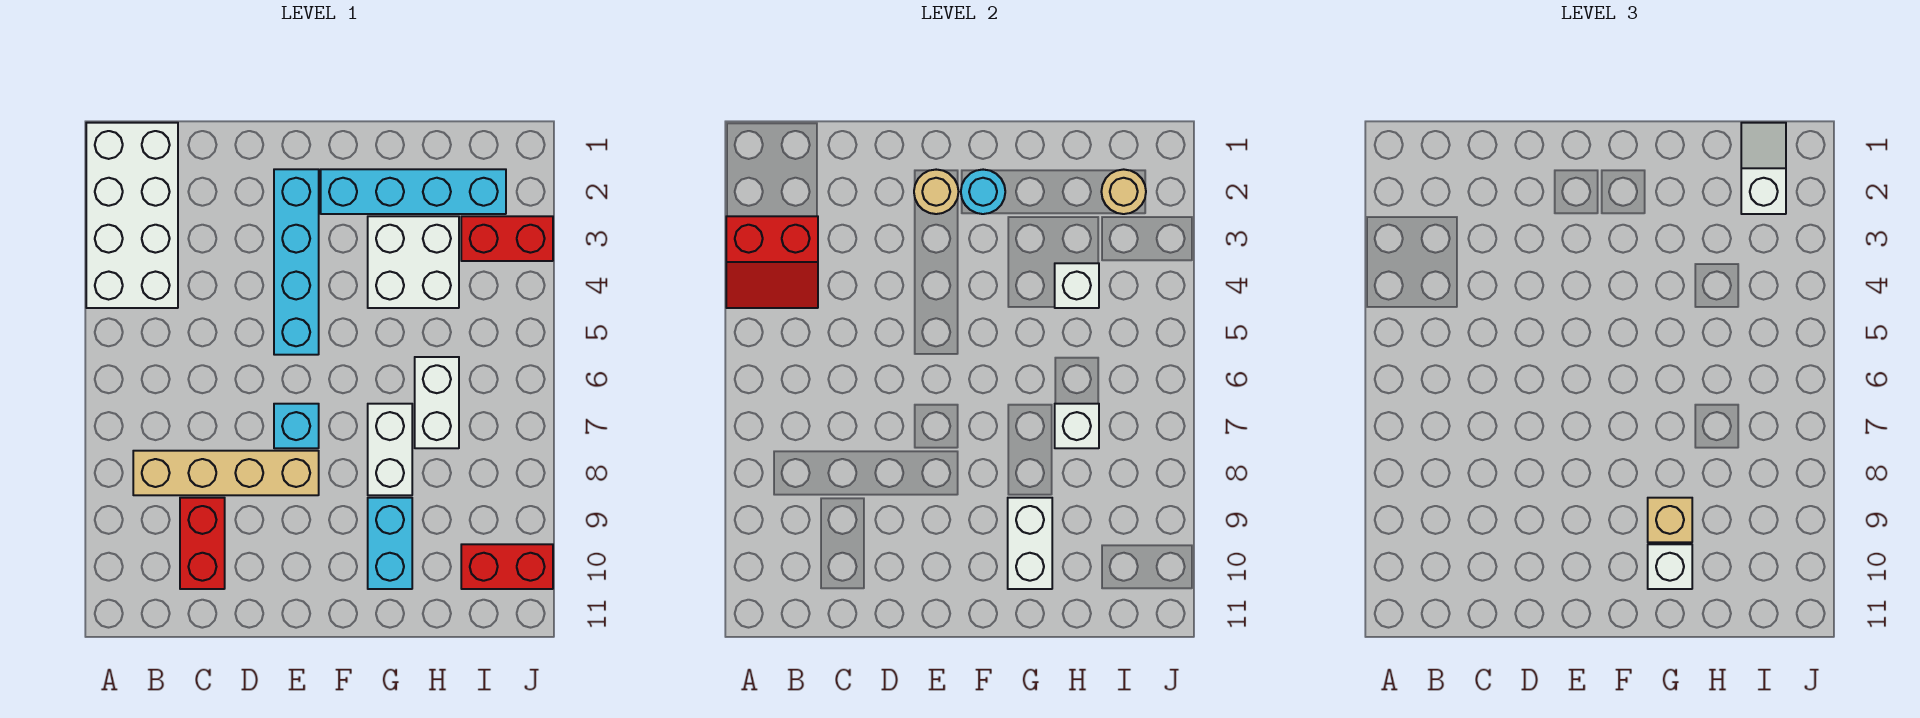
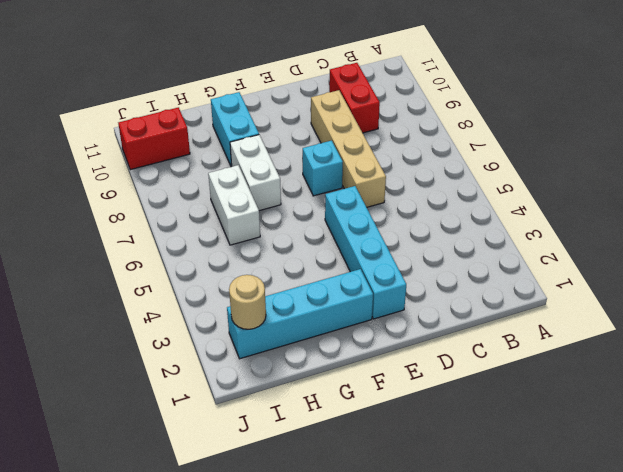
tan 1x4 brick [311,90,386,207] -> tan 1x4 brick turned to [133,451,319,495]
none -> white 2x4 brick [86,123,178,308]
none -> white 2x2 brick [368,216,459,308]
none -> red 1x2 brick [461,216,553,261]

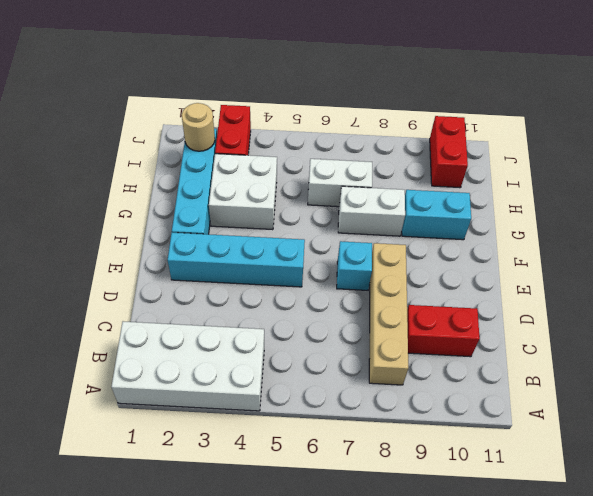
none -> red 2x2 slope [726,216,818,308]
none -> tan 1x1 round brick [914,170,958,214]
none -> cyan 1x1 round brick [961,170,1005,214]

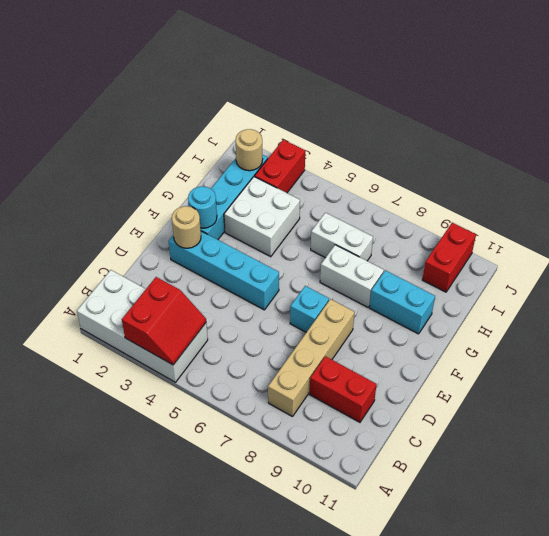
none -> white 1x2 brick [1008,498,1052,589]
none -> white 1x1 brick [1055,263,1099,308]
none -> white 1x1 brick [1055,404,1099,448]

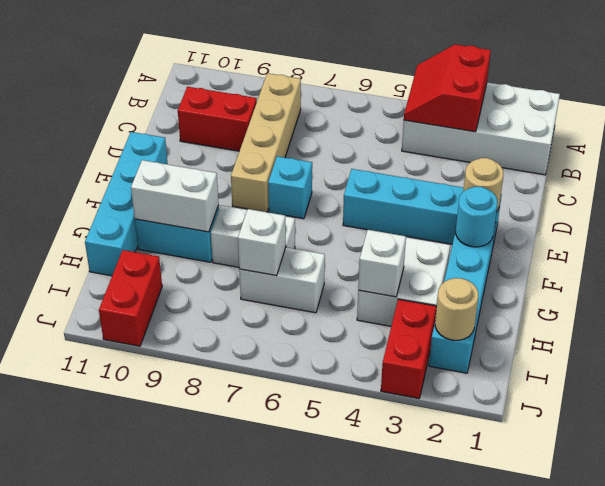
cyan 1x4 brick [85,132,168,276] -> none
none -> tan 1x1 brick [1648,498,1692,542]
none -> white 1x1 brick [1648,544,1692,589]
none -> white 1x2 slope [1741,123,1786,214]

